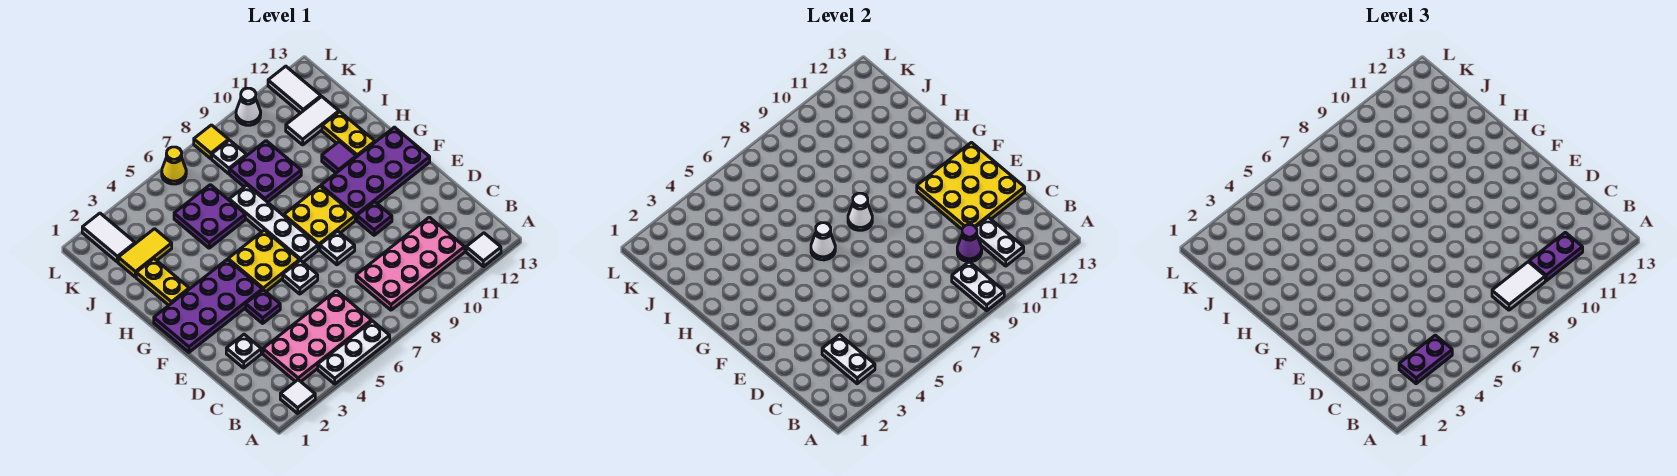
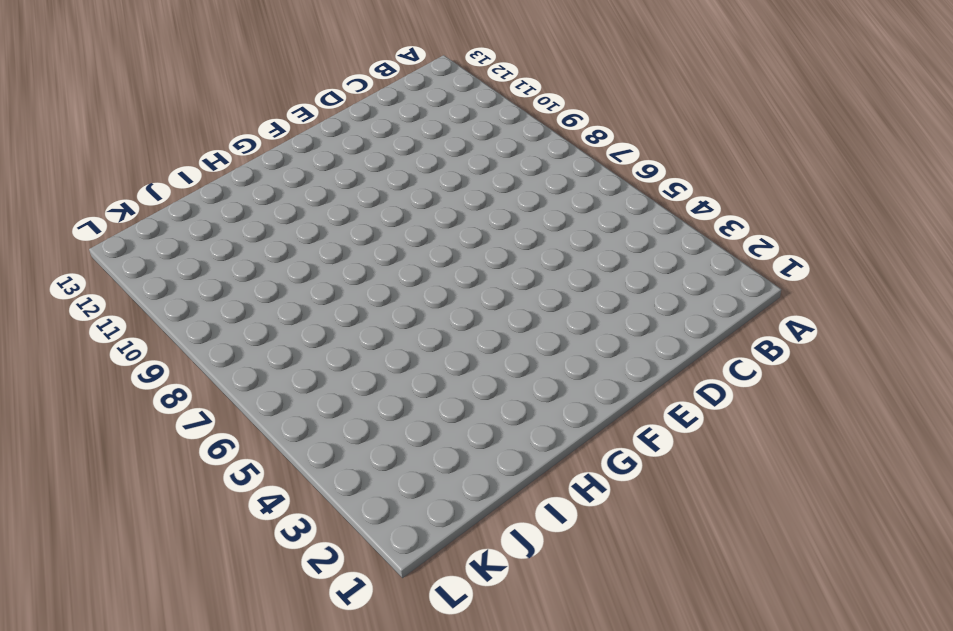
none -> white 1x1 tile [280,380,315,413]
none -> white 1x3 plate [318,321,390,384]
none -> white 1x1 tile [466,233,501,267]
none -> pink 2x4 plate [263,291,372,382]

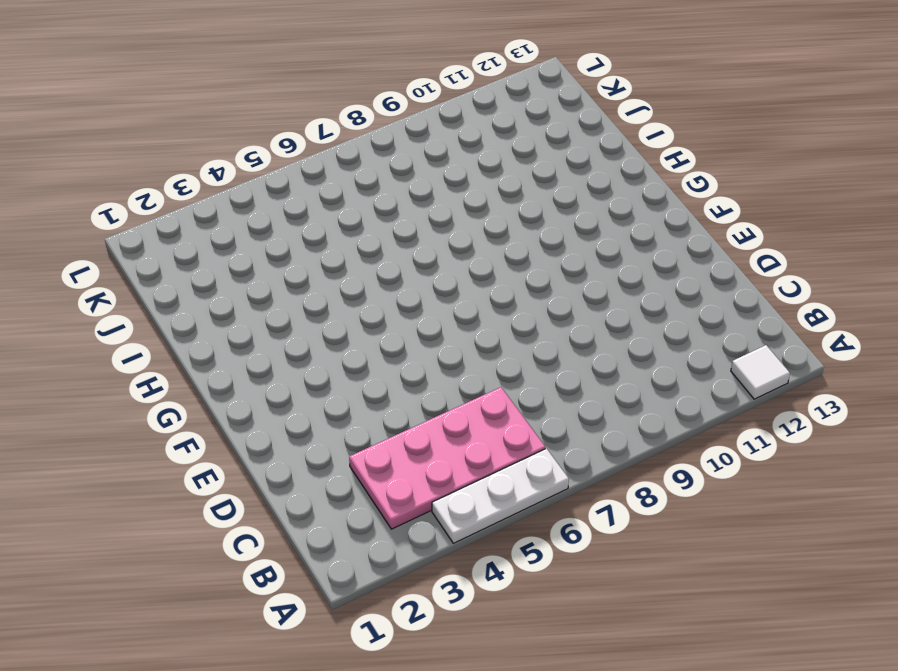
none -> white 1x1 tile [280,380,315,413]
none -> pink 2x4 plate [356,217,465,310]
none -> white 1x1 plate [226,334,261,368]
none -> purple 1x1 plate [246,290,280,323]

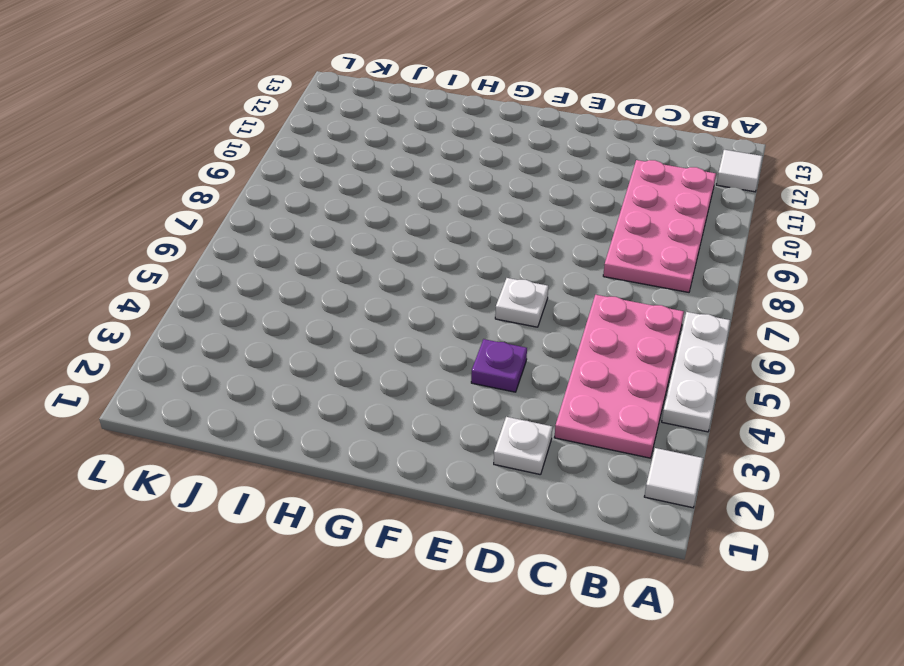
none -> white 1x1 plate [320,231,355,265]
none -> purple 1x1 plate [357,202,392,235]
none -> purple 2x4 plate [154,260,262,352]
none -> yellow 2x2 plate [228,230,300,291]

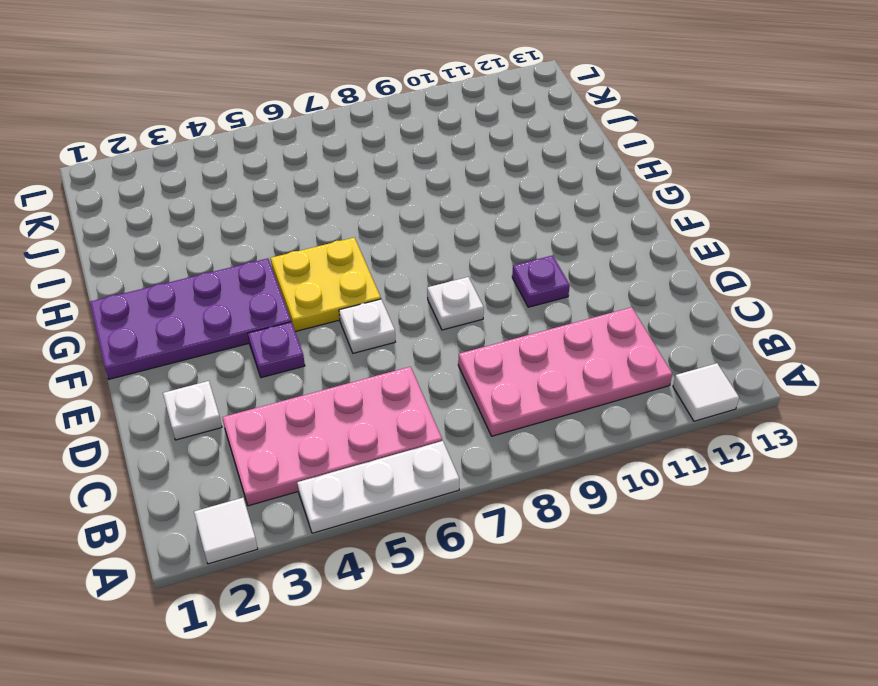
none -> white 1x4 plate [229,185,318,262]
none -> yellow 2x2 plate [284,186,355,249]
none -> purple 2x4 plate [321,127,430,220]
none -> yellow 1x2 plate [136,259,189,305]

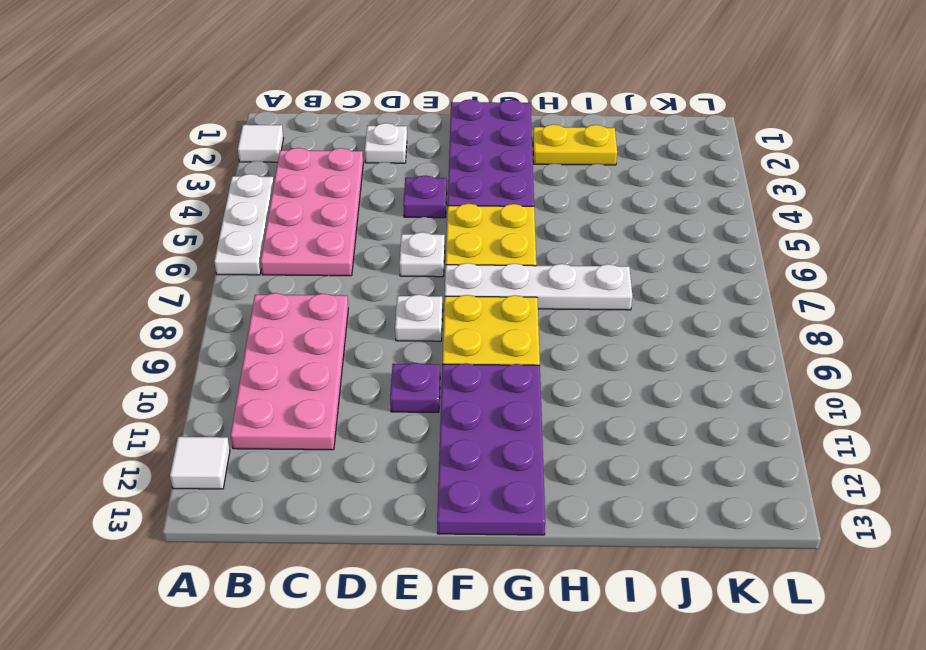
none -> purple 1x1 tile [322,142,356,173]
none -> yellow 1x2 plate [322,112,375,157]
none -> purple 2x2 plate [174,185,245,248]
none -> purple 2x2 plate [230,141,301,202]

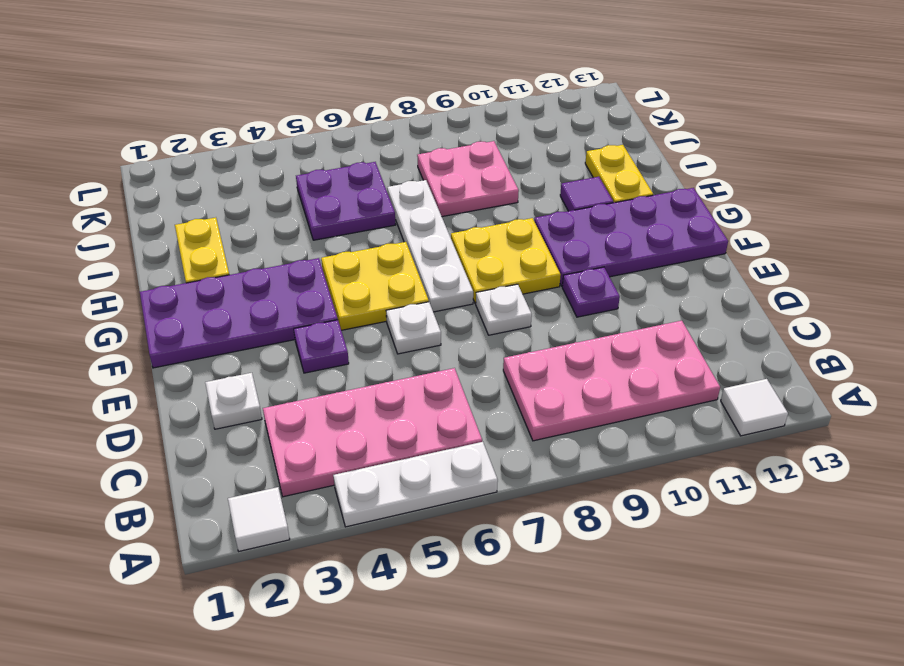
pink 2x2 plate [417,141,519,217] -> purple 2x2 plate [230,141,301,202]
none -> yellow 1x2 tile [118,229,172,277]
none -> white 1x2 tile [286,97,339,145]
none -> white 1x2 tile [82,213,135,262]
none -> white 1x1 plate [212,140,247,174]

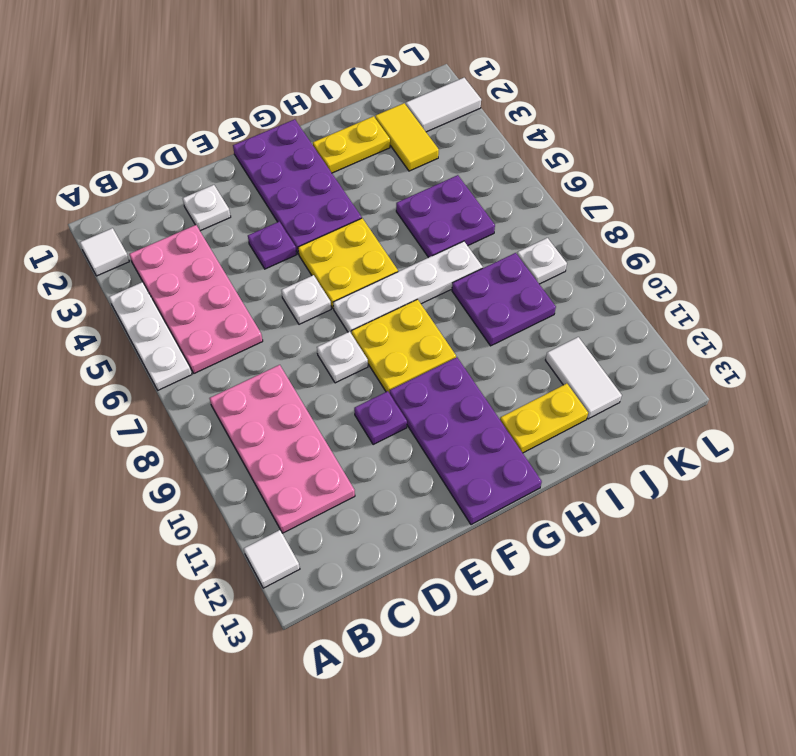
none -> purple 1x1 tile [322,142,356,173]
none -> white 1x2 tile [268,66,321,113]
none -> yellow 1x1 cone [162,147,186,184]
none -> yellow 1x1 tile [194,125,229,159]

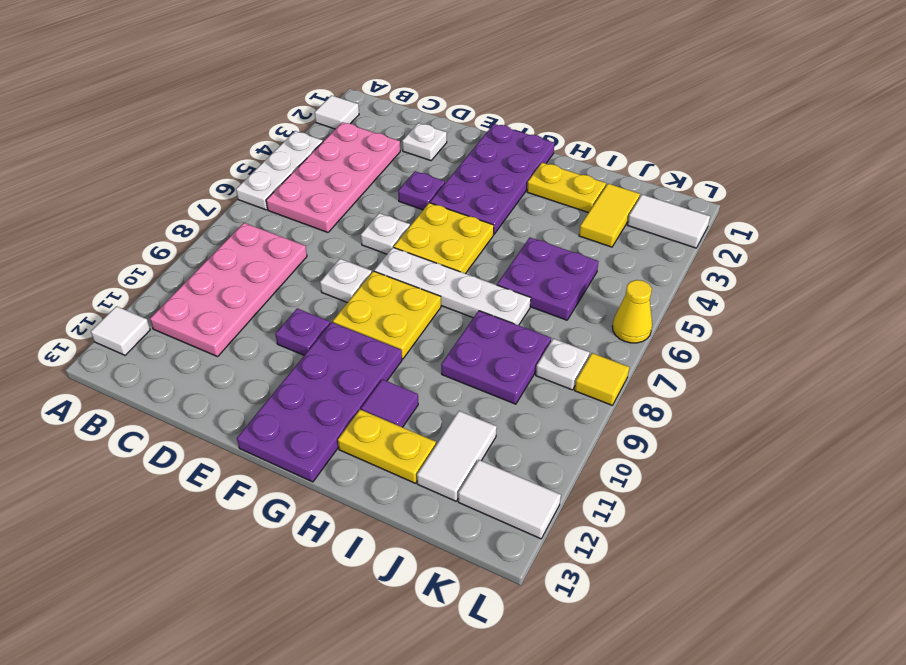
none -> white 1x1 cone [236,88,261,125]
none -> white 1x2 plate [952,262,1004,311]
none -> white 1x2 plate [822,335,875,384]
none -> white 1x2 plate [976,217,1024,266]

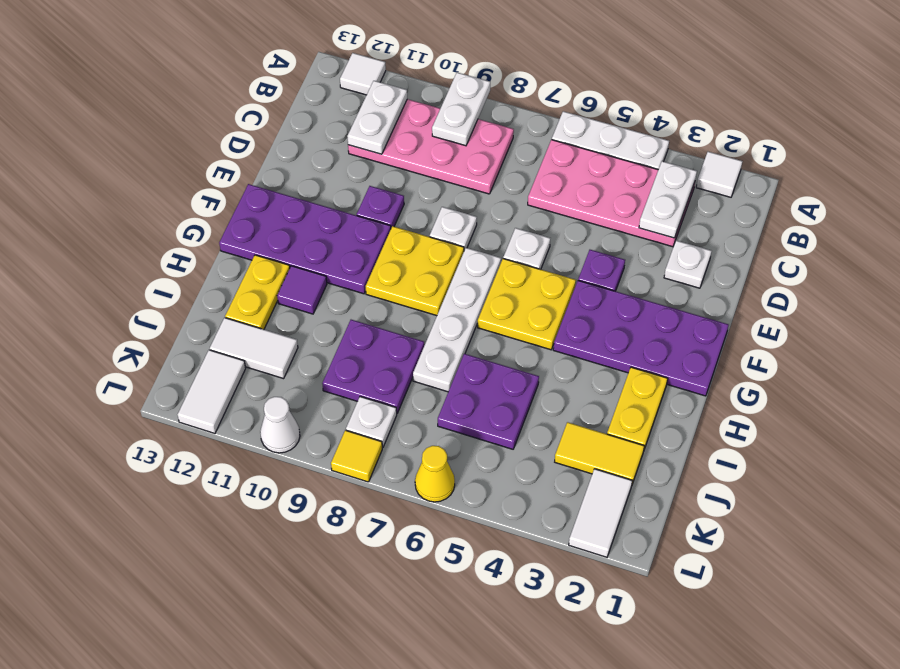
none -> purple 1x1 cone [957,225,982,262]
none -> yellow 3x3 plate [917,142,1025,229]
none -> white 1x1 cone [811,223,835,260]
none -> white 1x1 cone [848,193,872,230]

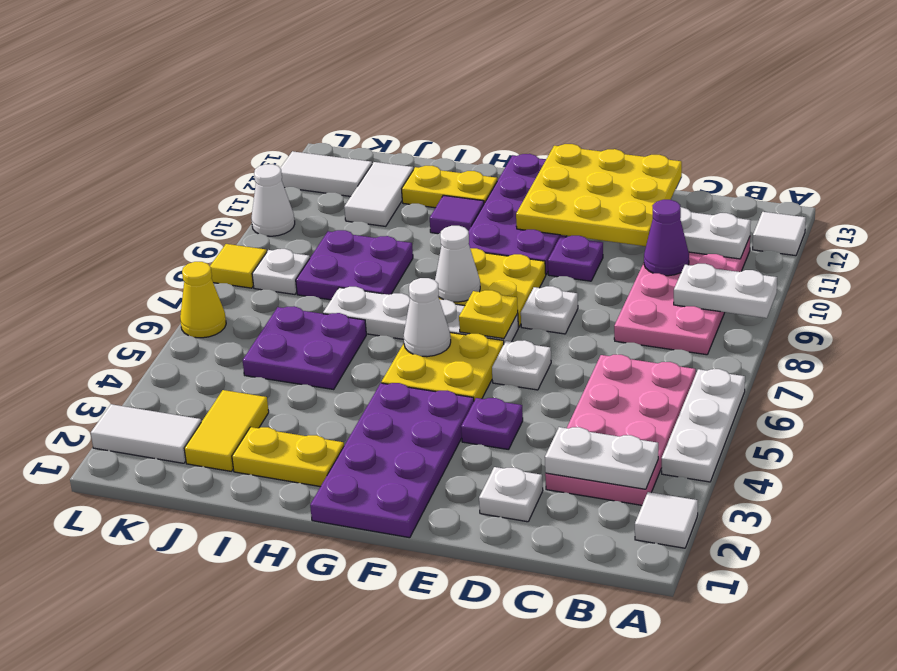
yellow 1x1 plate [459,290,518,339] -> none
none -> purple 1x2 plate [1399,335,1452,384]
none -> white 1x2 tile [1492,262,1545,310]
none -> purple 1x2 plate [1529,232,1583,281]

